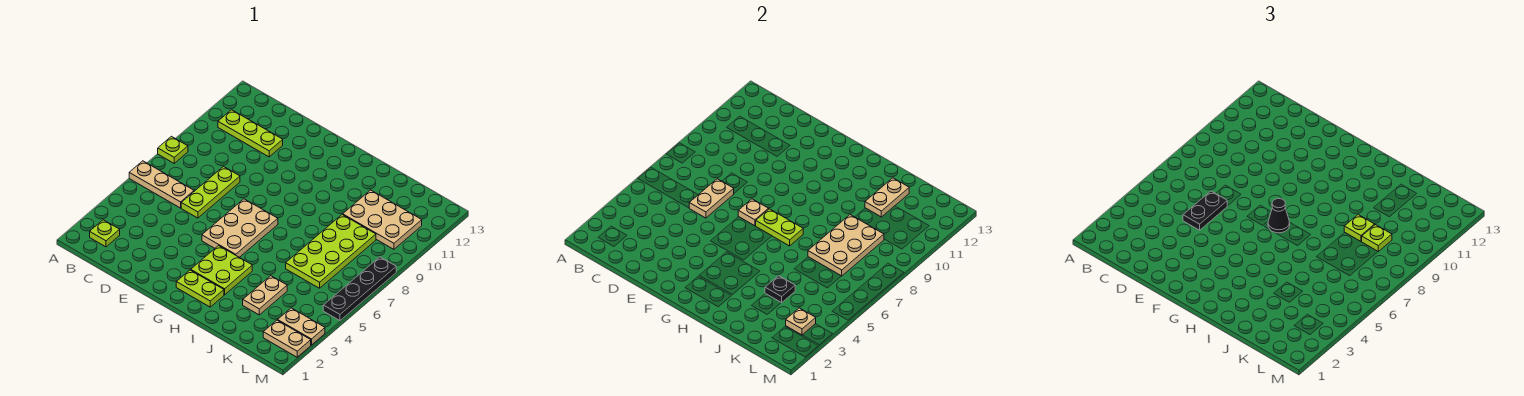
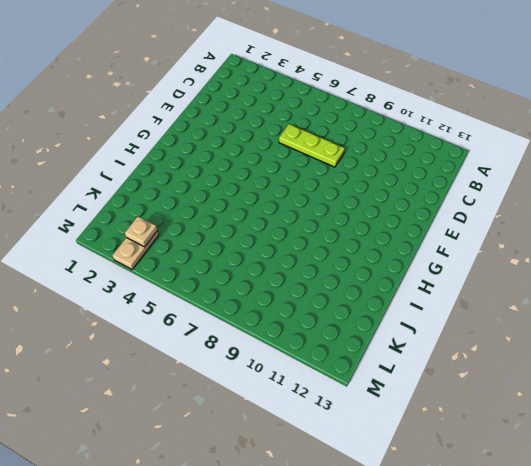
none -> tan 1x3 plate [129,161,194,208]
none -> lime 1x1 plate [158,136,188,163]
none -> lime 1x1 plate [90,220,120,247]

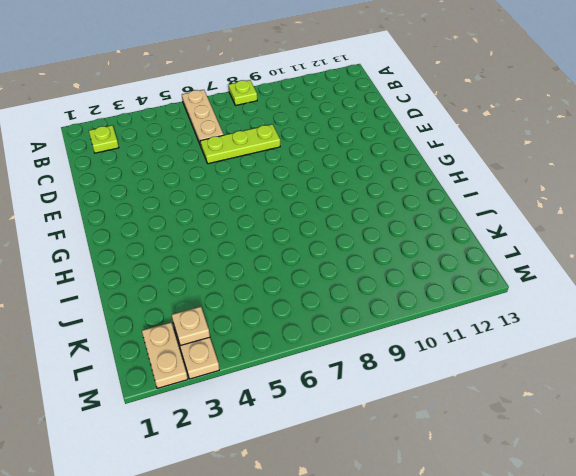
none -> lime 1x3 plate [218,110,283,157]
none -> tan 2x3 plate [202,199,278,257]
none -> lime 1x2 plate [176,270,224,307]

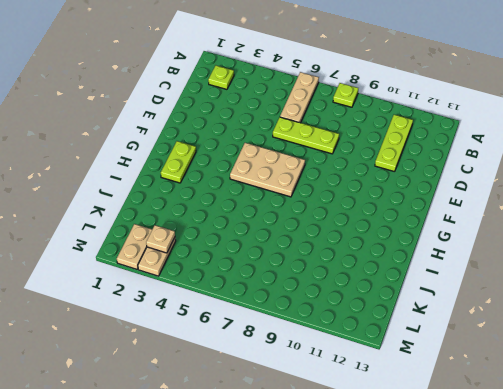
none -> lime 2x2 plate [191,246,252,295]
none -> tan 1x2 plate [243,276,287,315]
none -> lime 2x4 plate [286,215,376,288]

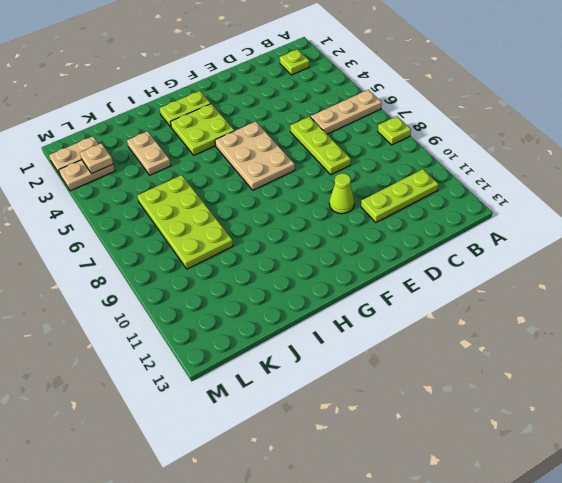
lime 1x1 cone [329,173,354,214] -> none
none -> tan 2x3 plate [343,190,422,249]
none -> black 1x4 plate [323,257,396,321]
none -> tan 1x2 plate [689,179,734,218]

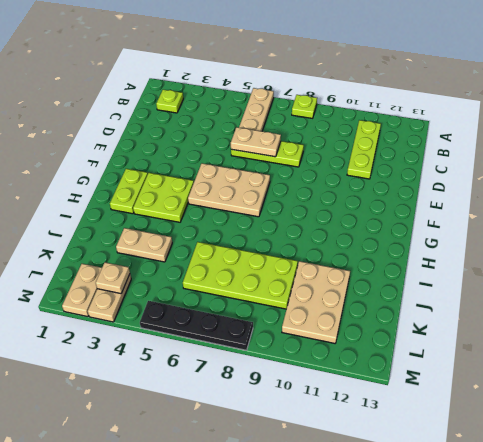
none -> tan 1x1 plate [738,199,768,226]
none -> lime 1x2 plate [756,209,803,246]
none -> black 1x1 plate [765,276,795,303]

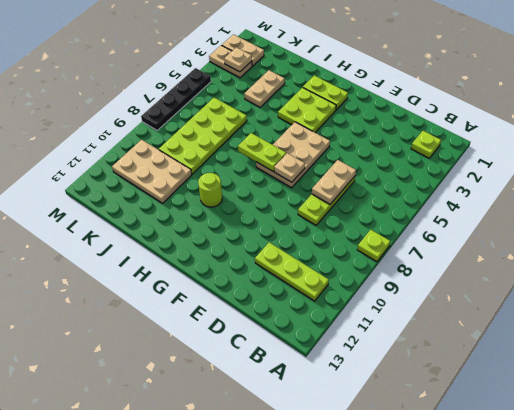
lime 1x1 round brick [198,173,222,207] -> none
none -> tan 1x3 plate [129,161,194,208]
none -> black 1x1 plate [765,276,795,303]
none -> tan 2x3 plate [808,215,884,276]

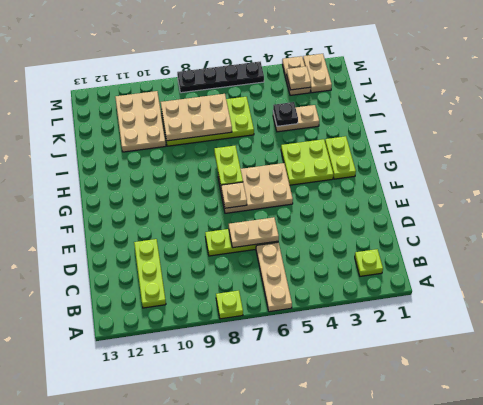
none -> tan 1x2 plate [865,178,909,217]
none -> black 1x2 plate [1183,191,1227,230]
none -> black 1x1 cone [1268,199,1290,233]

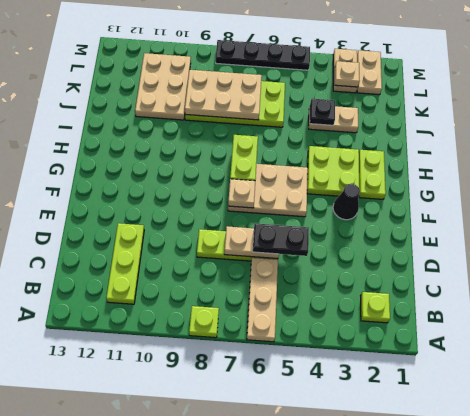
black 1x1 cone [333,184,360,220] -> black 1x1 cone moved to [1268,199,1290,233]
none -> tan 1x2 plate [865,178,909,217]
none -> lime 1x1 plate [1344,215,1375,241]
none -> lime 1x1 plate [1362,225,1392,251]

